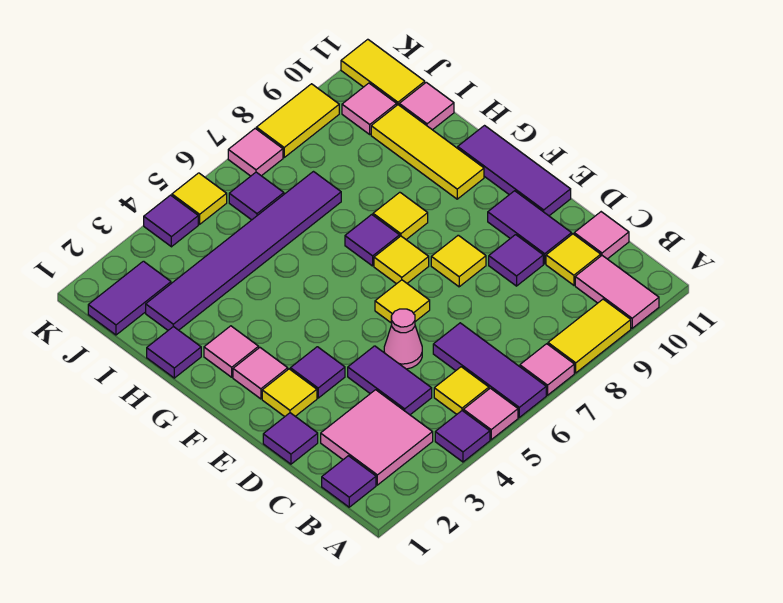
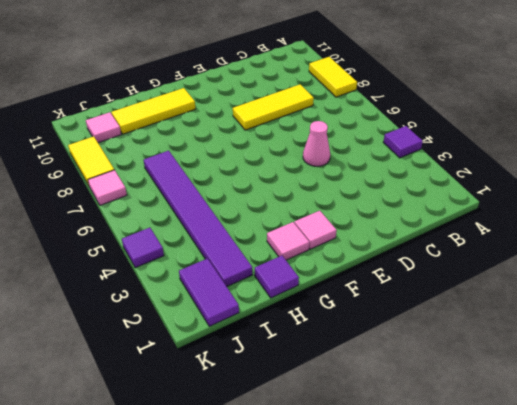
yellow 1x3 tile [233,84,314,130] -> yellow 1x1 tile [431,235,486,287]
none -> pink 1x1 tile [463,388,518,440]
none -> purple 1x3 tile [433,323,546,417]
none -> pink 1x1 tile [520,344,574,395]
none -> pink 1x2 tile [575,256,659,328]

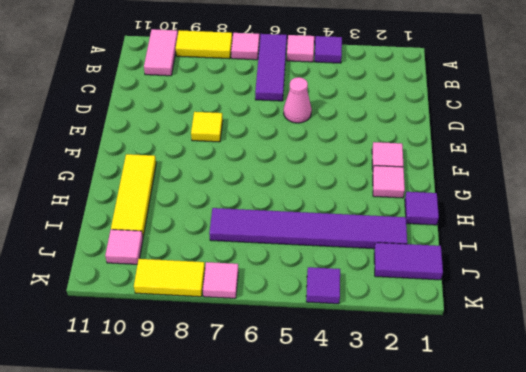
none -> purple 1x1 tile [322,456,376,507]
none -> pink 2x2 tile [321,390,433,485]
none -> yellow 1x1 tile [434,367,489,414]
none -> purple 1x2 tile [348,346,432,415]

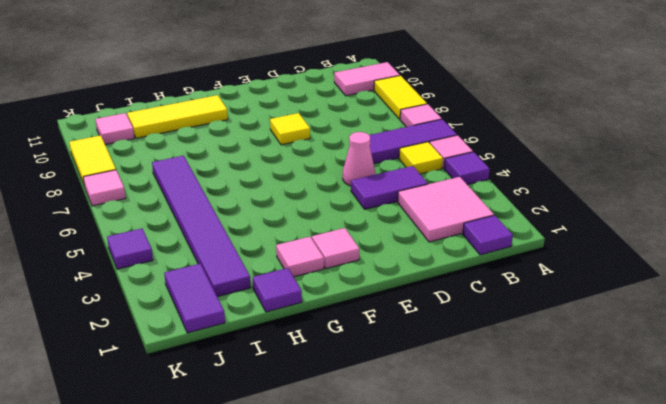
none -> yellow 1x1 tile [546,234,601,285]
none -> pink 1x1 tile [574,212,629,259]
none -> purple 1x1 tile [263,413,318,464]
none -> purple 1x1 tile [489,235,543,286]

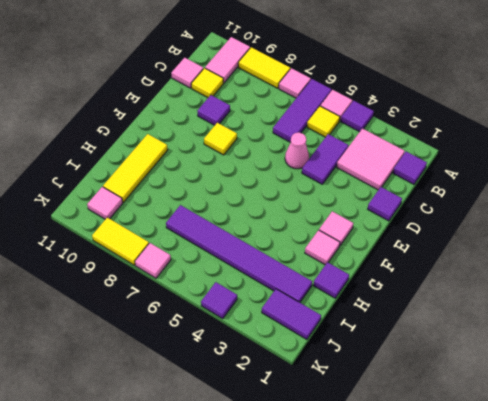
none -> purple 1x2 tile [488,191,572,264]
none -> yellow 1x1 tile [262,369,317,417]
none -> purple 1x1 tile [290,347,345,398]
none -> yellow 1x1 tile [375,280,430,323]

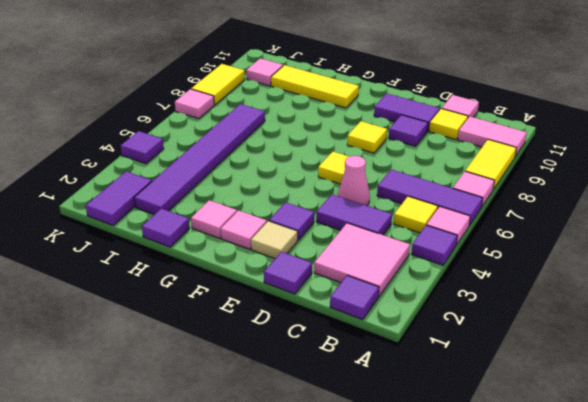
tan 1x1 tile [251,221,298,259] -> yellow 1x1 tile [262,369,317,417]
none -> purple 1x3 tile [458,126,571,216]
none -> yellow 1x1 tile [374,236,429,284]
none -> purple 1x1 tile [345,215,400,266]
none -> yellow 1x1 tile [373,192,428,240]

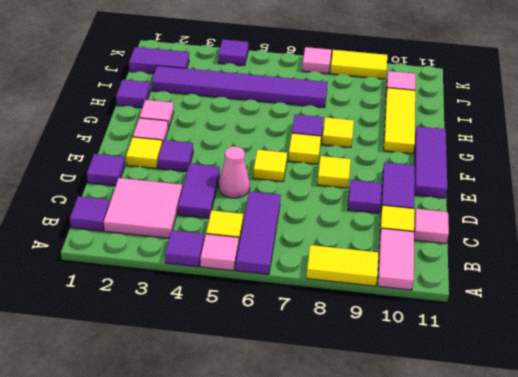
none -> pink 1x1 tile [520,344,574,395]
none -> pink 1x1 tile [399,82,454,130]
none -> purple 1x1 tile [229,172,284,220]
none -> yellow 1x2 tile [341,39,425,105]

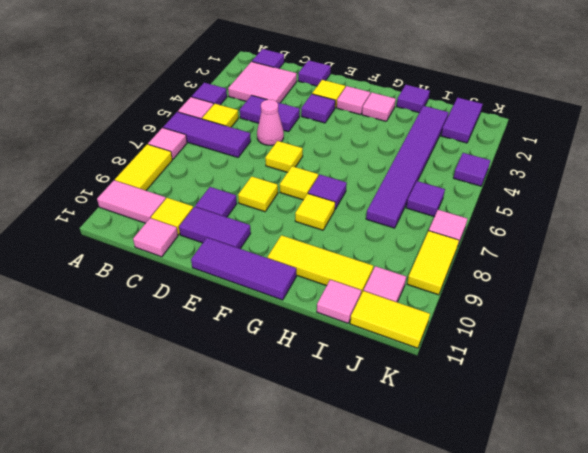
none -> yellow 1x1 tile [172,173,227,224]

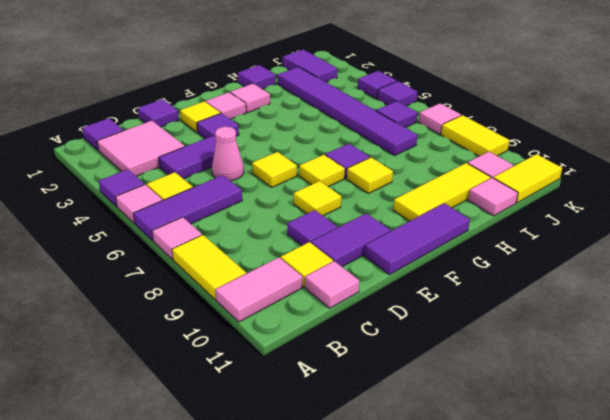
purple 1x1 tile [377,81,417,106] -> yellow 1x1 tile [172,173,227,224]

